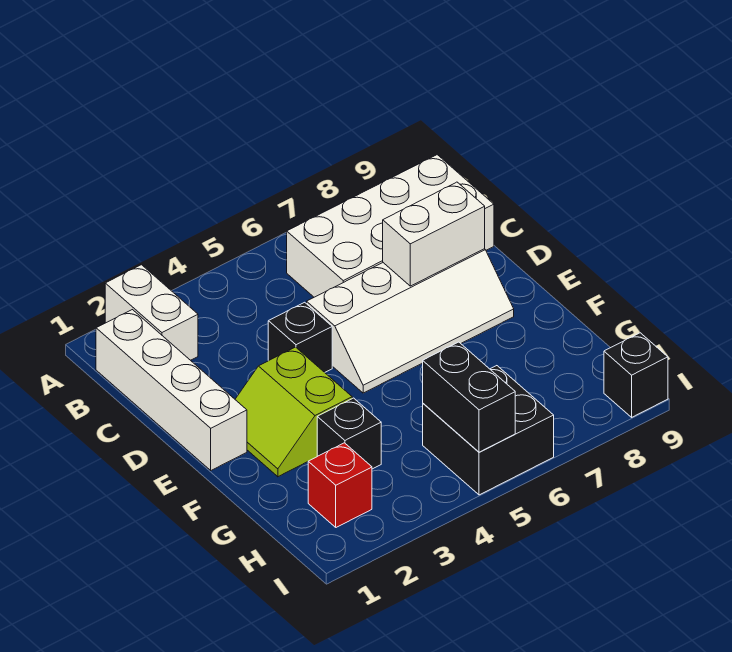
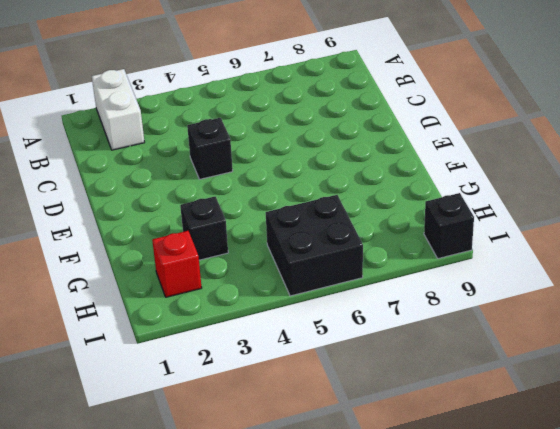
none -> white 1x4 brick [96,310,247,470]
none -> white 2x4 brick [287,155,494,297]
none -> white 2x4 slope [307,249,514,393]

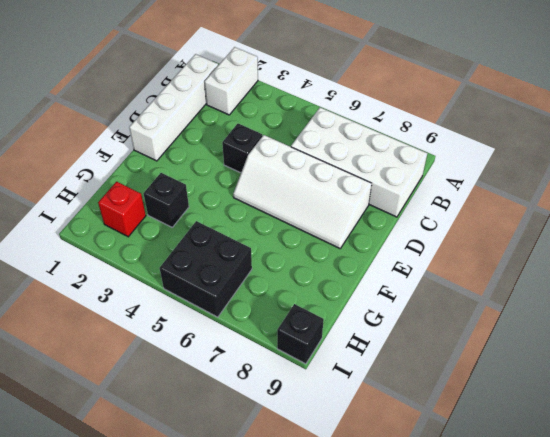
none -> lime 2x2 slope [235,347,352,477]
none -> white 1x2 brick [383,182,485,286]
none -> black 1x2 brick [423,342,515,452]

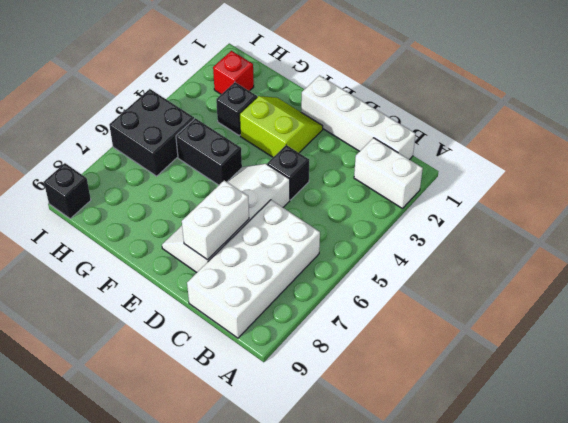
black 1x2 brick [176,118,242,185] -> black 1x2 brick moved to [423,342,515,452]

